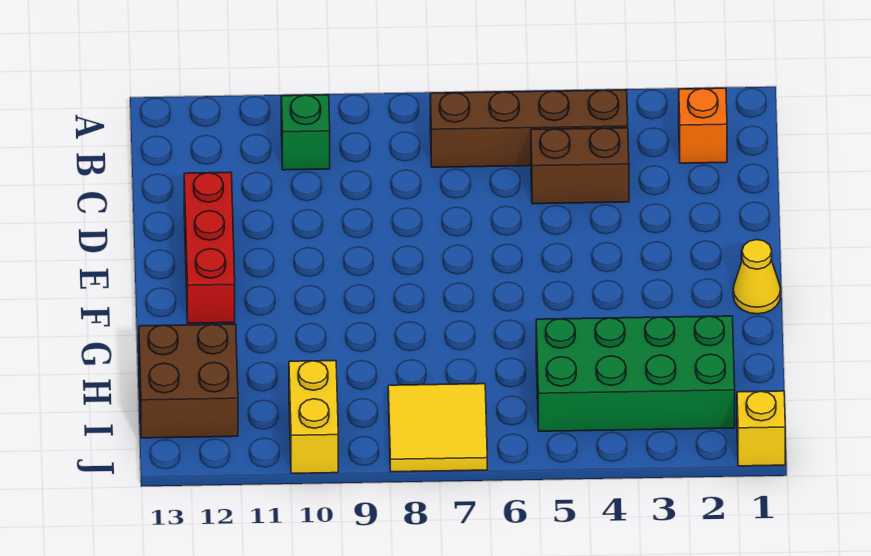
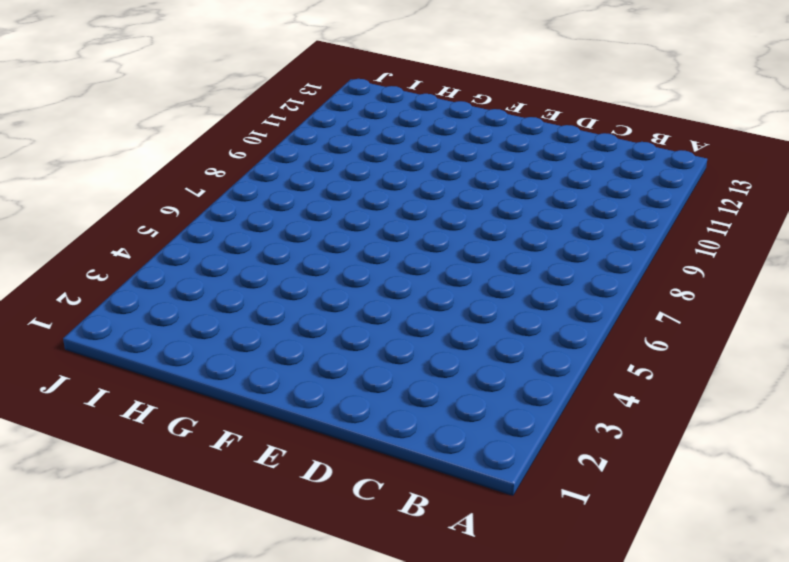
none -> orange 1x1 brick [679,88,727,163]
none -> brown 1x4 brick [430,90,628,167]

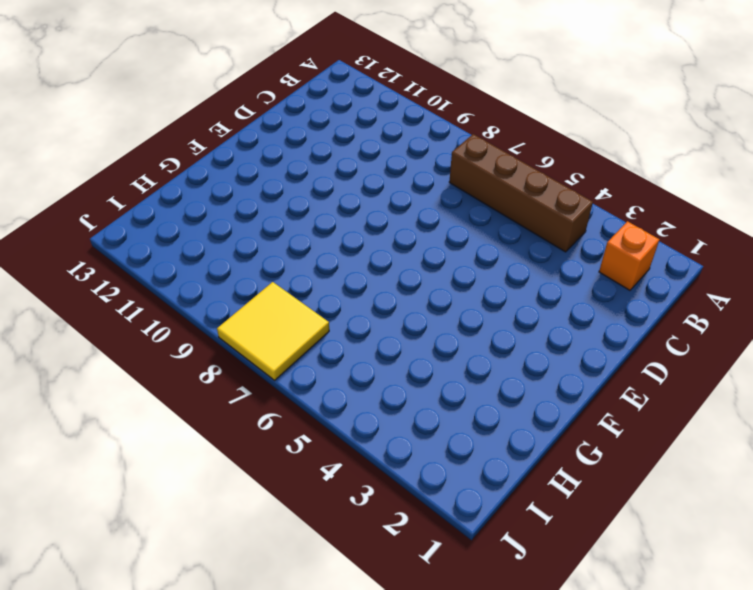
none -> green 1x1 brick [281,95,330,170]
none -> brown 1x2 brick [531,128,629,204]

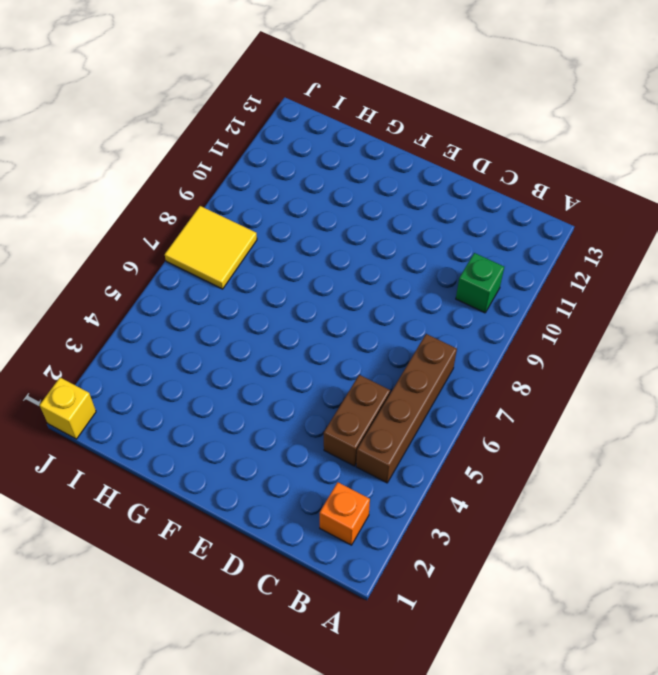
none -> red 1x3 brick [184,172,235,323]
none -> yellow 1x1 cone [733,240,781,314]

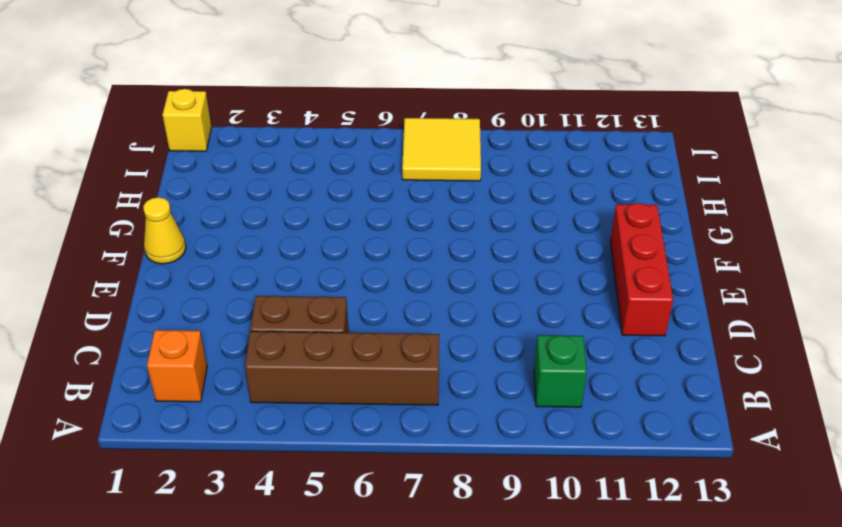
none -> green 2x4 brick [536,316,735,431]
none -> brown 2x2 brick [139,324,238,438]

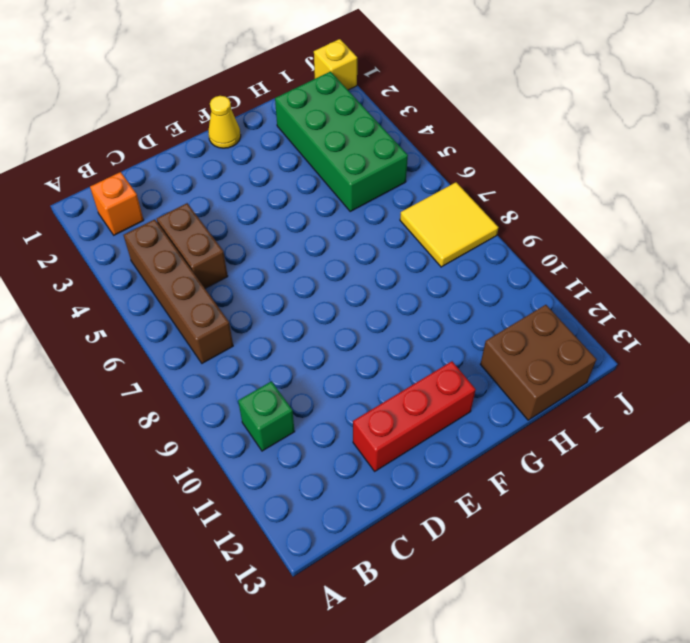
none -> yellow 1x2 brick [289,361,338,473]

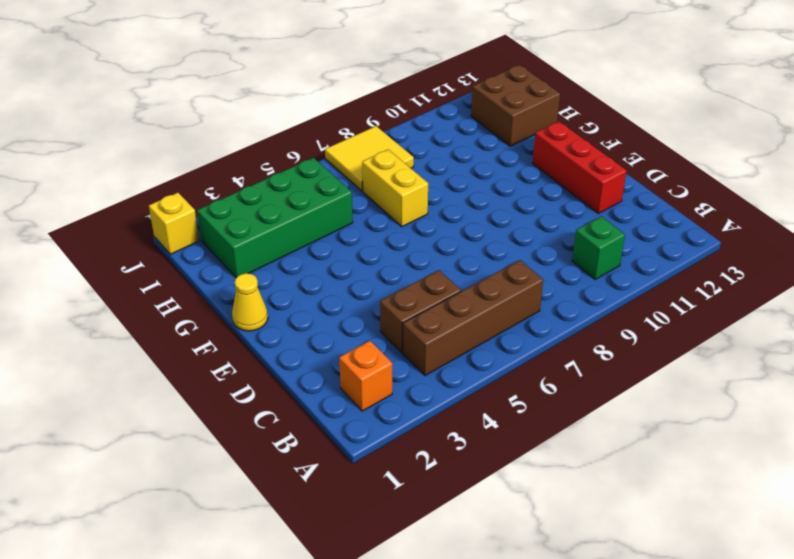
yellow 1x2 brick [362,150,428,227] -> yellow 1x2 brick moved to [289,361,338,473]

